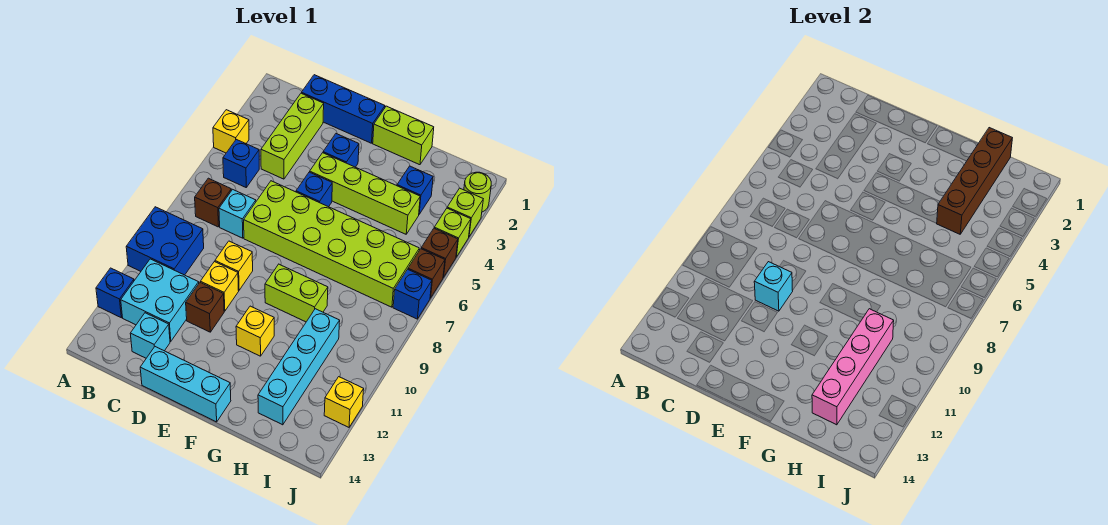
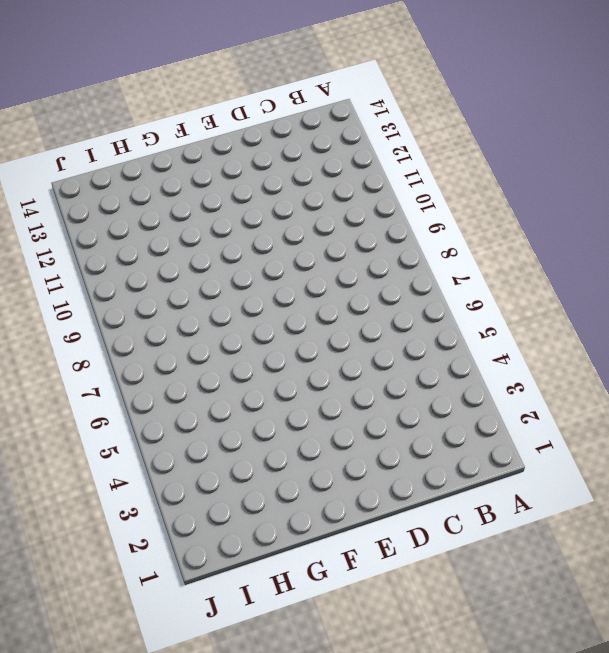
none -> yellow 1x1 brick [213,110,249,153]
none -> blue 2x2 brick [126,207,204,275]
none -> blue 1x1 brick [96,268,134,318]
none -> blue 1x1 brick [223,139,259,187]

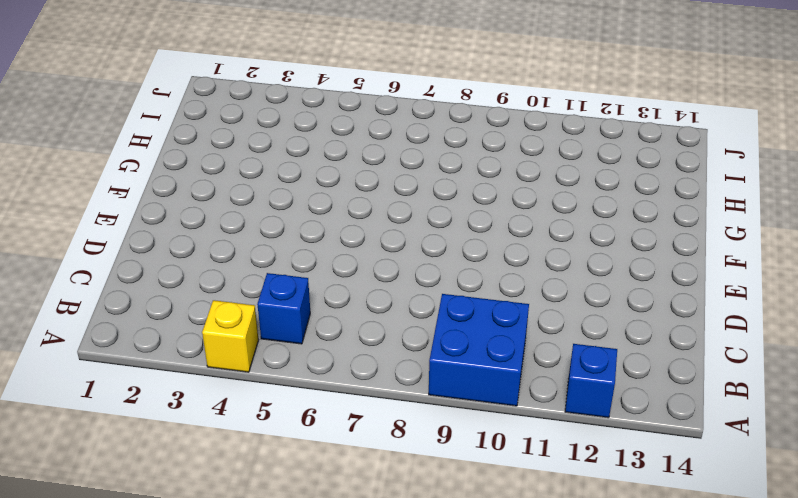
none -> brown 1x1 brick [195,178,231,227]
none -> cyan 2x2 brick [121,259,199,341]
none -> blue 1x3 brick [301,75,385,143]
none -> lime 1x3 brick [261,93,324,179]

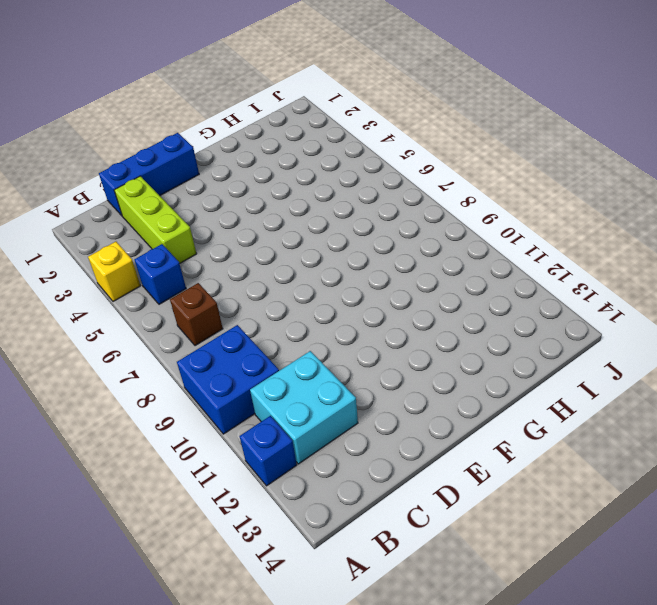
none -> cyan 1x1 brick [219,189,256,238]
none -> cyan 1x1 brick [130,313,170,358]
none -> lime 2x6 brick [244,181,419,307]
none -> yellow 1x1 brick [215,241,253,290]

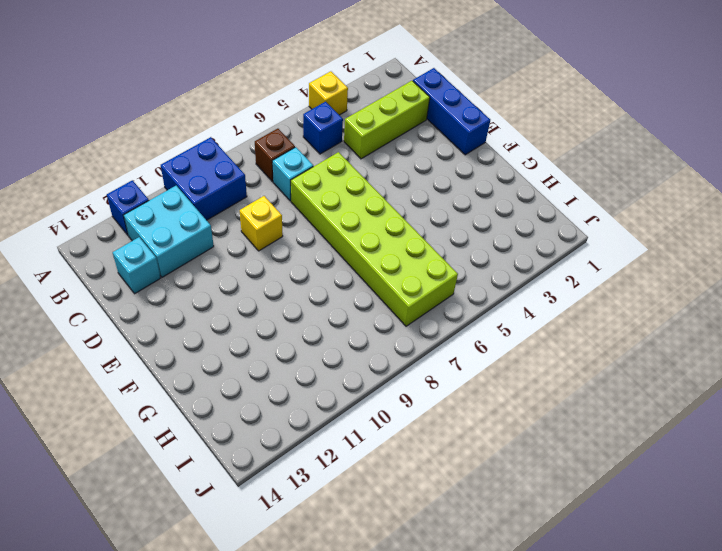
none -> yellow 1x1 brick [200,262,239,311]
none -> brown 1x1 brick [186,283,224,332]
none -> cyan 1x3 brick [140,347,231,422]
none -> blue 1x1 brick [323,134,359,167]

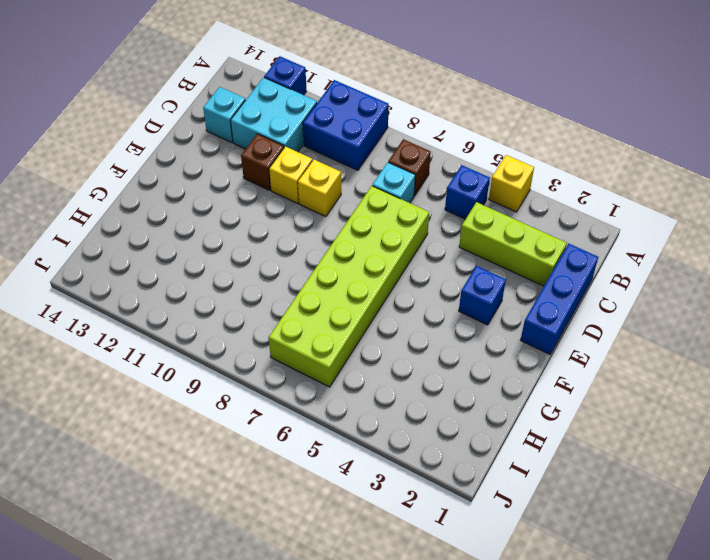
none -> cyan 1x3 brick [140,347,231,422]
none -> lime 1x4 brick [310,153,420,234]
none -> blue 1x1 brick [296,172,332,207]
none -> lime 1x2 brick [373,106,434,165]

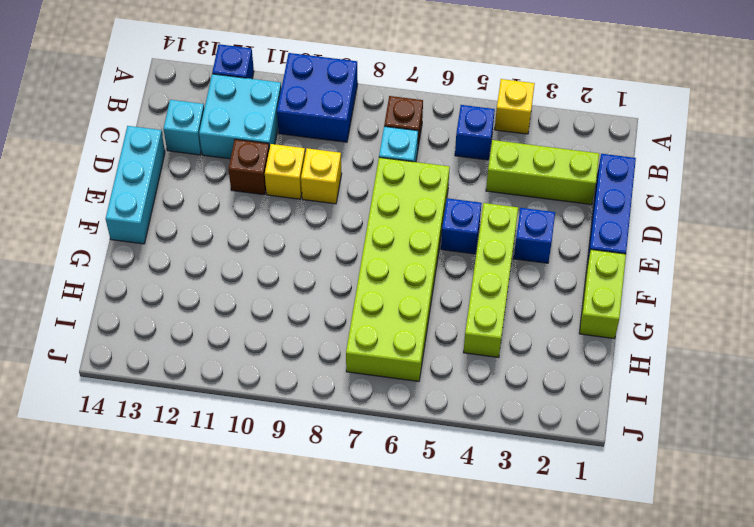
none -> lime 1x2 brick [265,264,328,322]
none -> yellow 1x1 brick [236,306,274,356]
none -> blue 1x1 brick [397,166,433,214]
none -> cyan 1x4 brick [258,309,340,425]

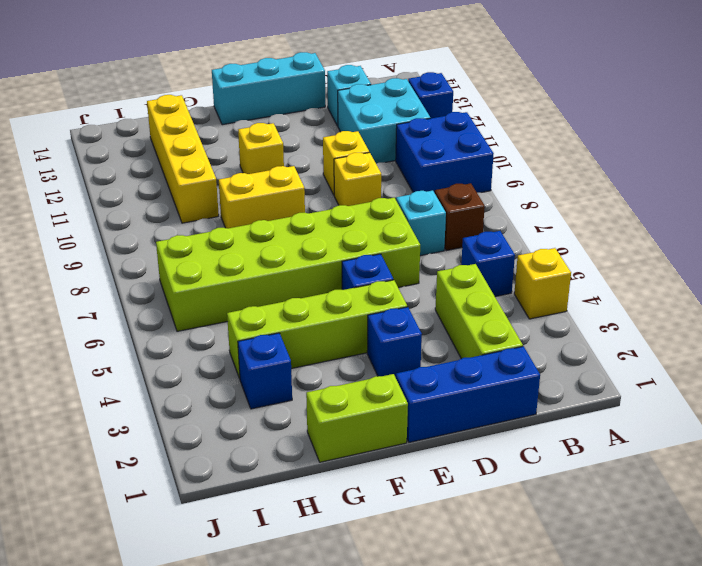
yellow 1x2 brick [219,166,305,229] -> lime 1x2 brick [265,264,328,322]
yellow 1x4 brick [147,95,219,223] -> cyan 1x4 brick [258,309,340,425]
none -> brown 1x1 brick [186,283,224,332]
none -> lime 1x1 round brick [464,172,491,212]
none -> lime 1x1 brick [447,188,483,236]
none -> lime 1x1 brick [434,208,471,257]

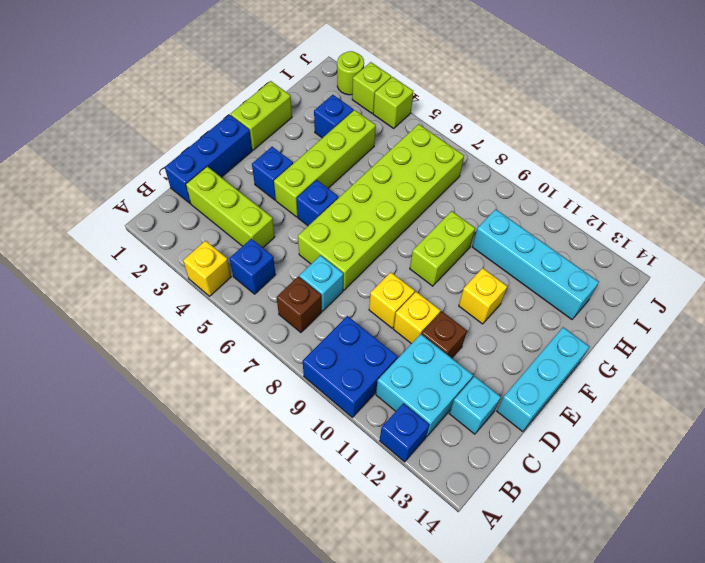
none -> brown 1x1 brick [421,228,458,278]
none -> brown 1x1 brick [408,249,445,298]
none -> blue 1x1 brick [393,269,432,319]
none -> yellow 1x1 brick [324,377,364,427]

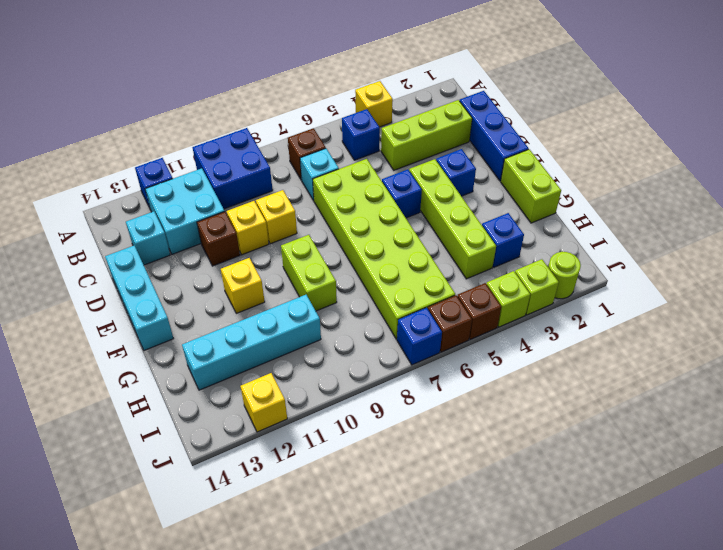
none -> cyan 1x1 brick [754,262,793,311]
none -> brown 1x4 brick [937,128,1012,234]
none -> pink 1x4 brick [812,309,894,425]

